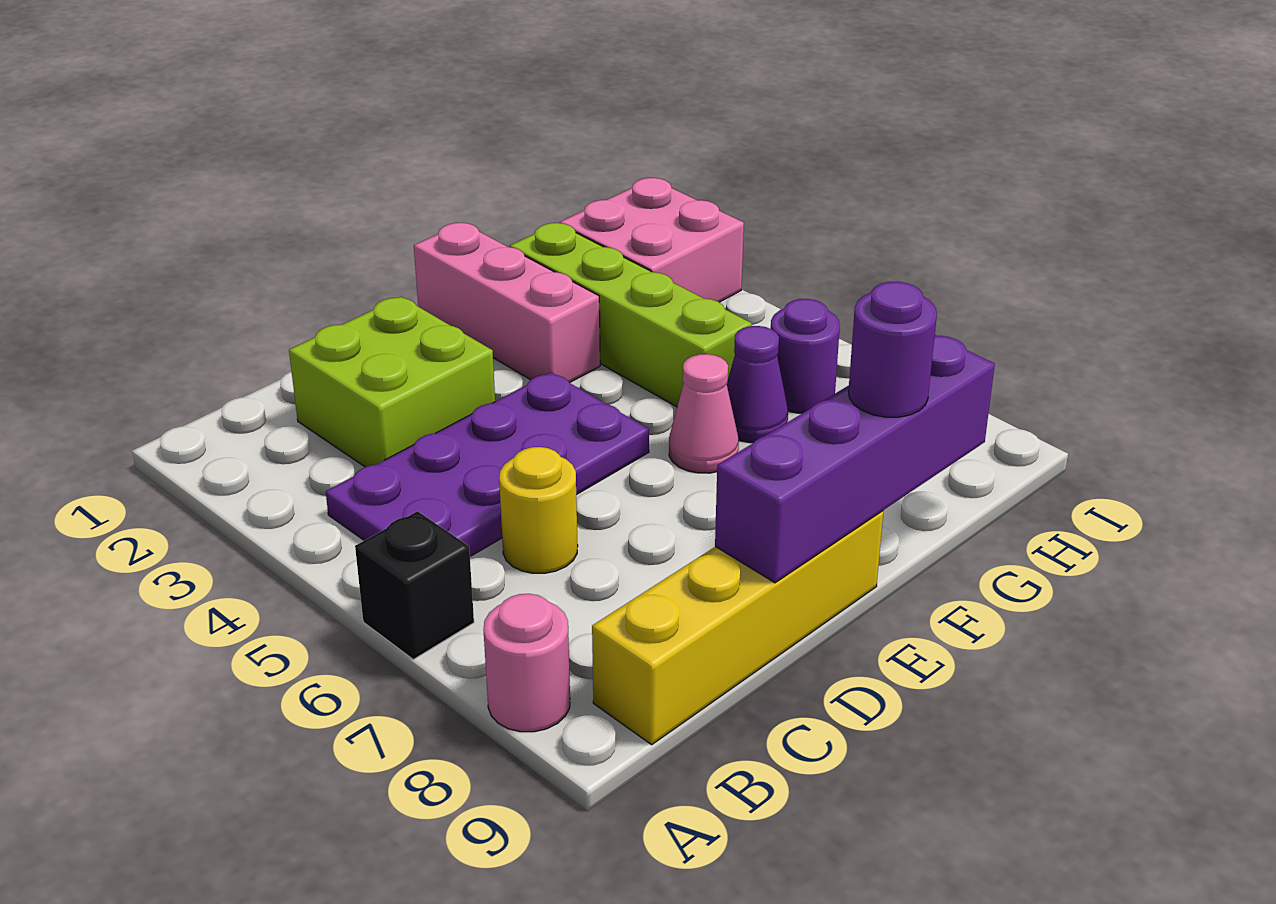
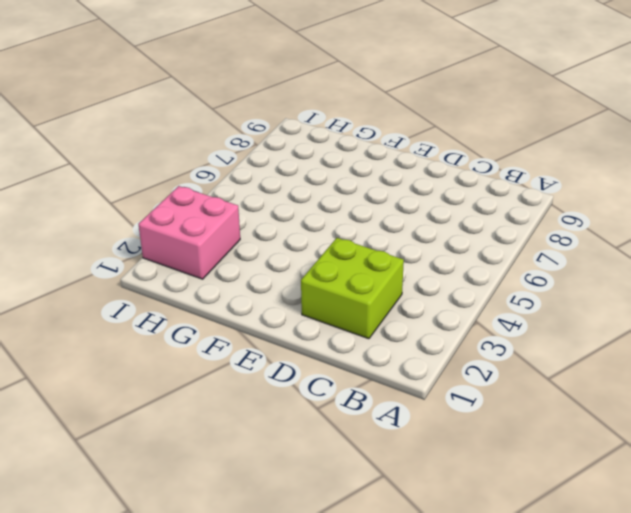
none -> black 1x1 brick [355,511,474,659]
none -> pink 1x1 round brick [483,594,570,732]
none -> purple 2x4 plate [326,372,649,556]

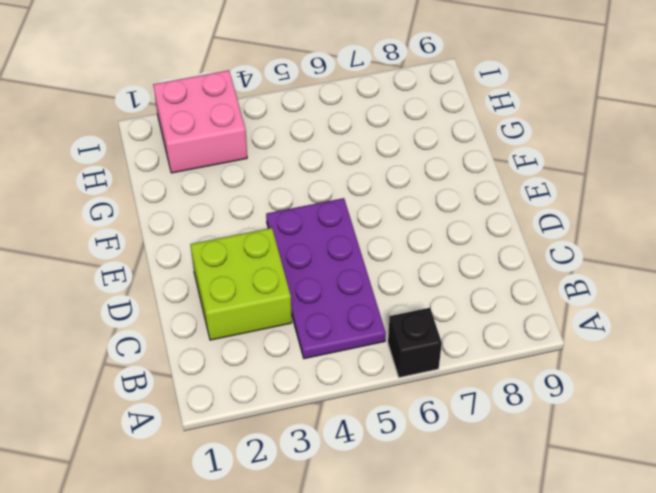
none -> pink 1x1 round brick [483,594,570,732]
none -> yellow 1x4 brick [592,511,884,745]
none -> yellow 1x1 round brick [499,447,578,573]

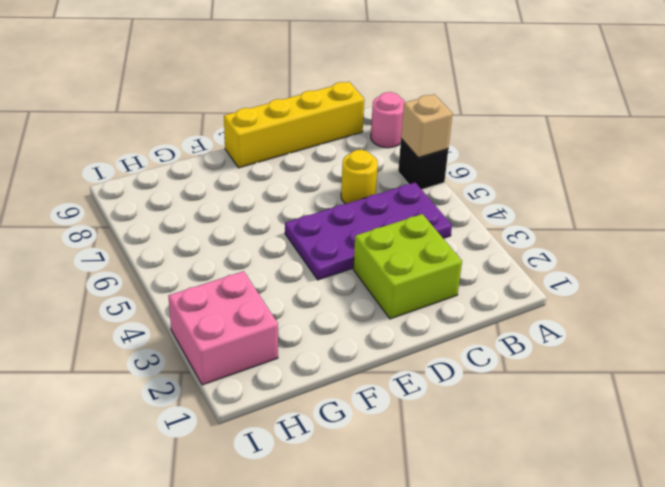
tan 1x1 brick [401,94,453,158] -> none
none -> pink 1x3 brick [414,223,600,383]
none -> pink 1x1 cone [669,354,739,473]
none -> lime 1x4 brick [510,223,752,407]

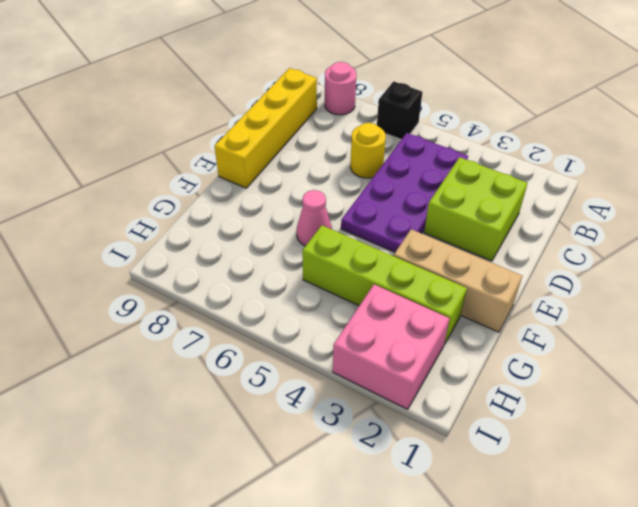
tan 1x3 brick [394,229,522,332] -> pink 1x3 brick [414,223,600,383]
none -> purple 1x1 cone [727,326,788,443]
none -> purple 1x1 round brick [771,299,840,413]
none -> purple 1x4 brick [715,335,995,583]

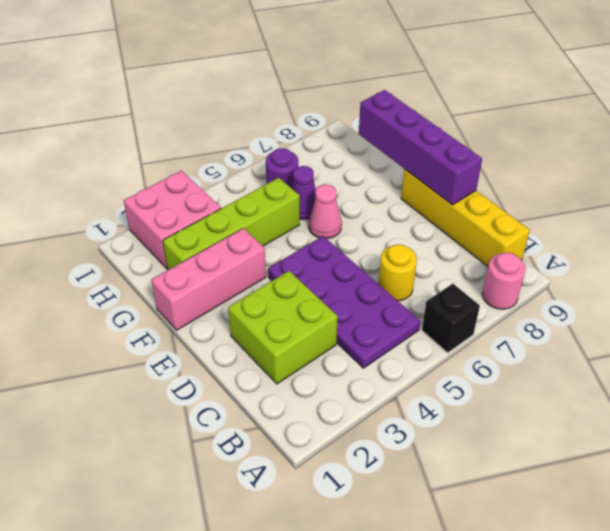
none -> purple 1x1 round brick [848,282,937,417]

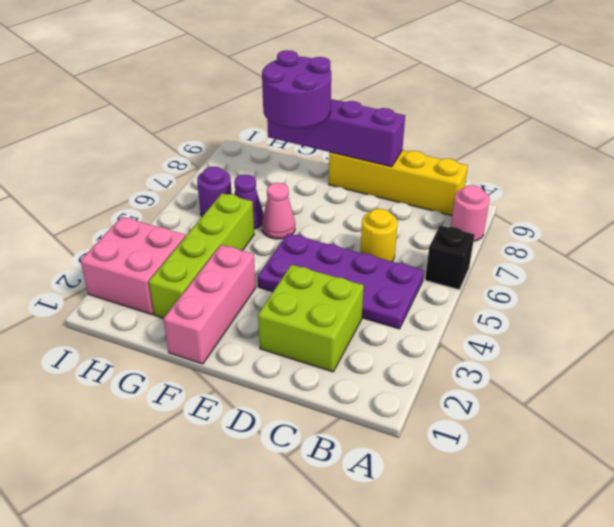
purple 2x2 round brick [262,50,331,128] -> purple 1x1 round brick [848,282,937,417]

